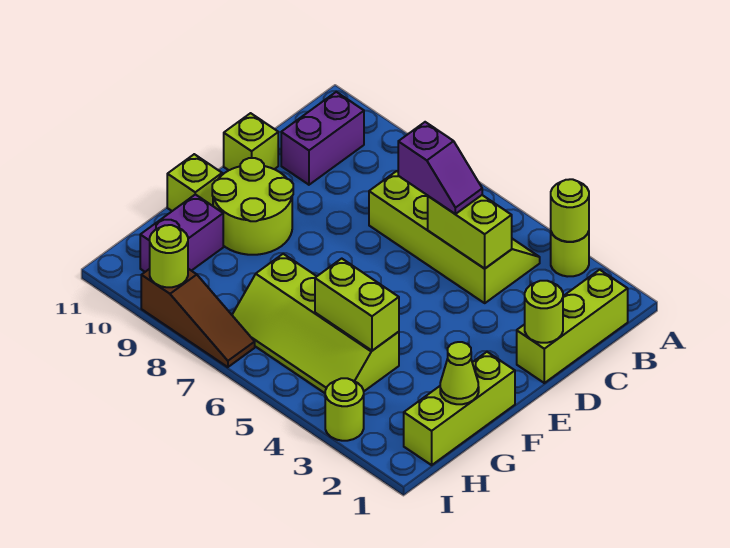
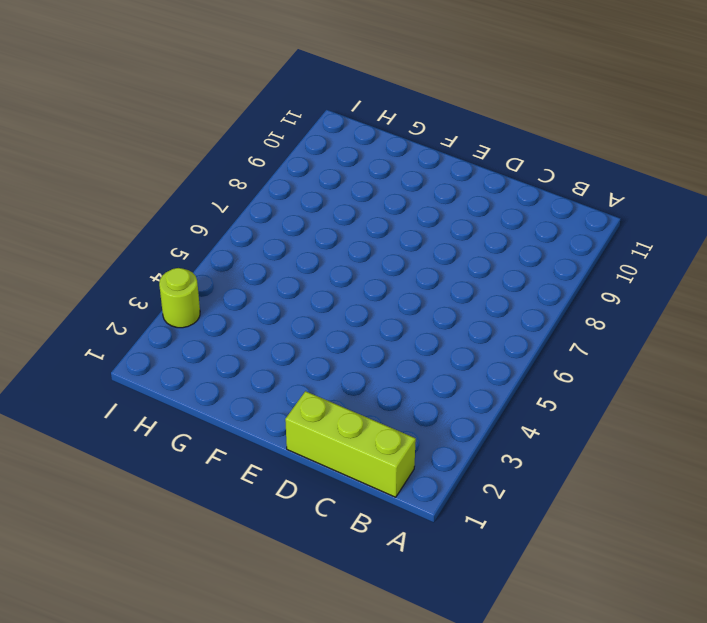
none -> lime 1x1 round brick [551,231,589,277]
none -> lime 2x4 slope [369,171,540,303]
none -> purple 1x2 brick [281,92,364,185]

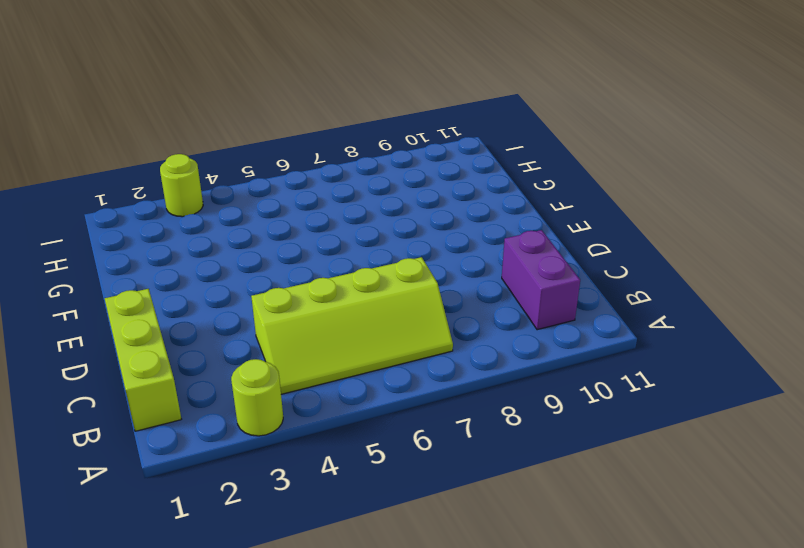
none -> lime 1x1 brick [224,113,278,170]
none -> lime 2x2 round brick [212,158,293,255]
none -> lime 1x3 brick [404,352,515,465]

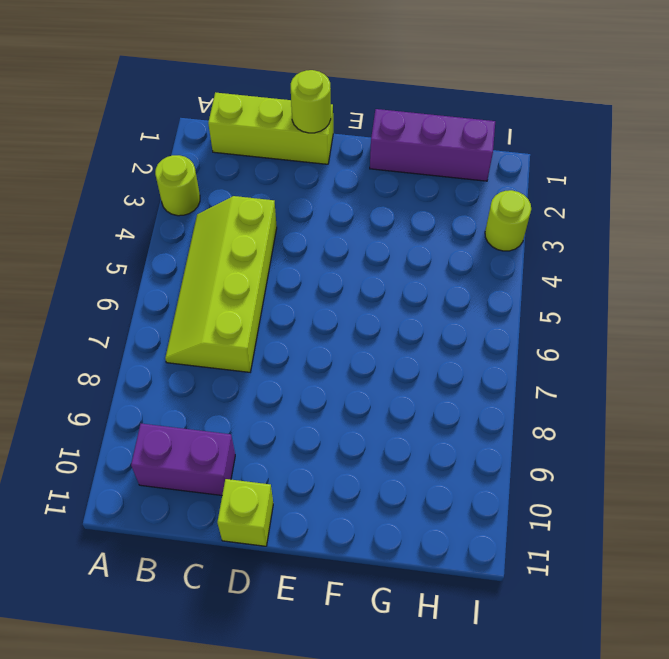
purple 1x3 brick [370,109,495,181] -> lime 1x3 brick [404,352,515,465]
none -> lime 2x2 round brick [212,158,293,255]
none -> lime 1x1 brick [167,154,222,211]
none -> lime 2x4 slope [232,254,399,393]

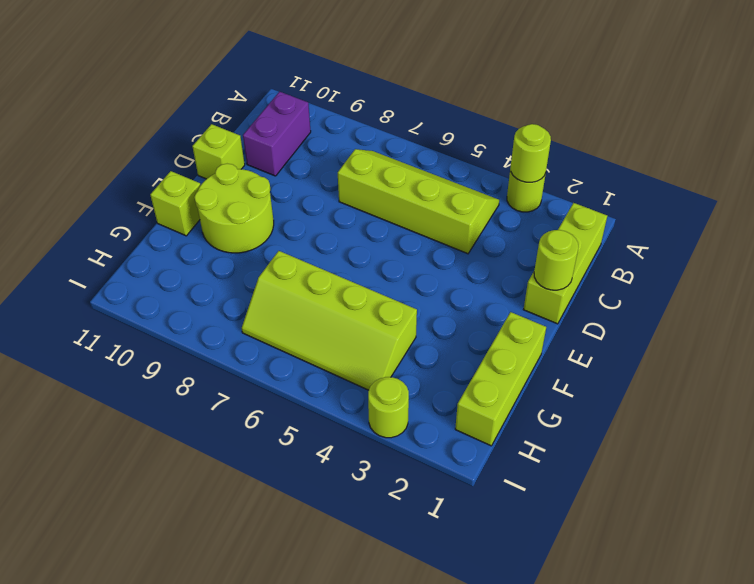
none -> purple 1x2 brick [140,194,223,272]
none -> brown 1x3 slope [141,269,255,367]
none -> lime 1x2 brick [428,195,512,269]

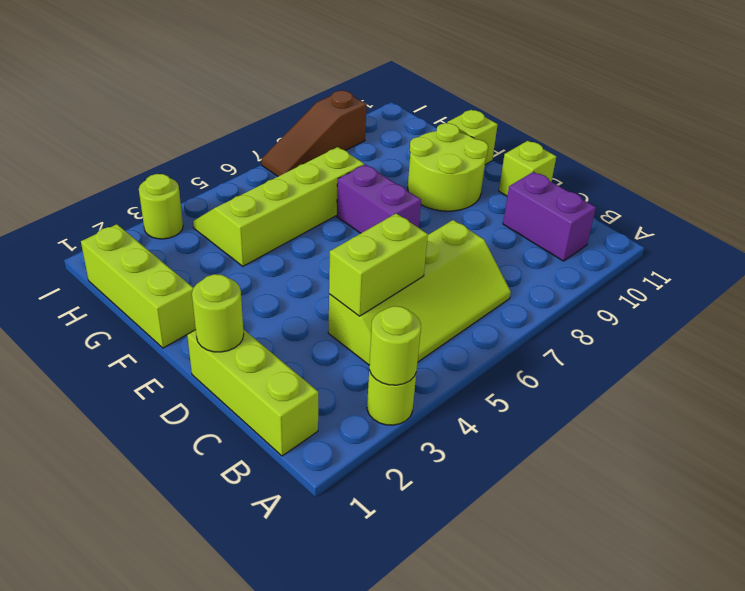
purple 1x2 brick [337,164,421,233] -> purple 1x2 brick moved to [140,194,223,272]
none -> lime 1x1 cone [440,342,479,404]
none -> lime 1x2 brick [315,259,399,351]
none -> lime 1x1 round brick [150,225,188,287]

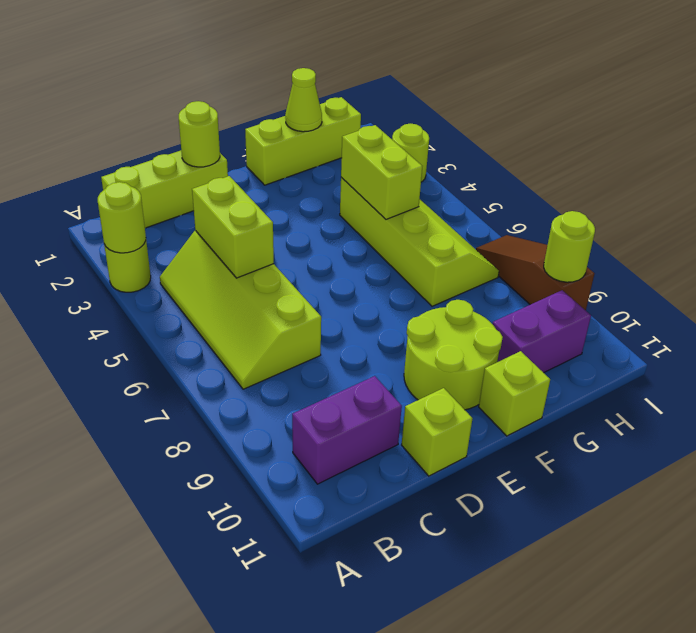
none -> purple 1x2 slope [398,122,482,214]

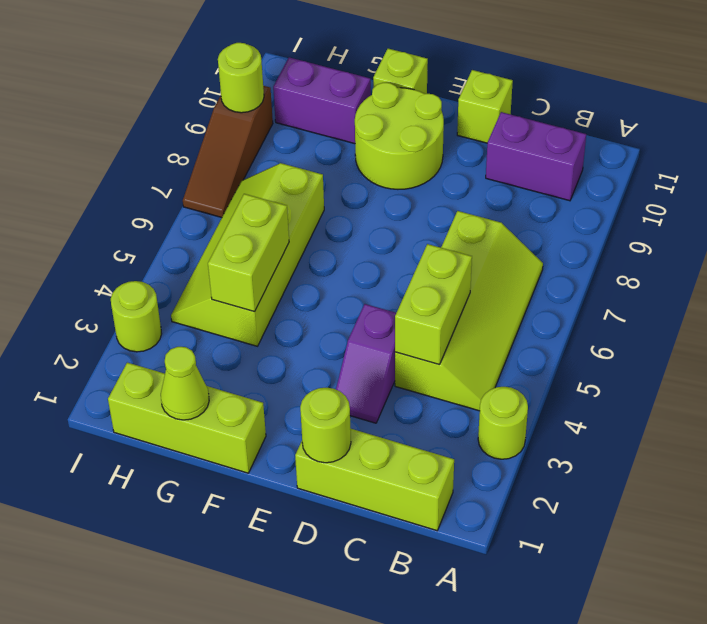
purple 1x2 slope [336,304,396,423] -> purple 1x2 slope moved to [398,122,482,214]
none -> lime 1x1 round brick [551,179,589,242]

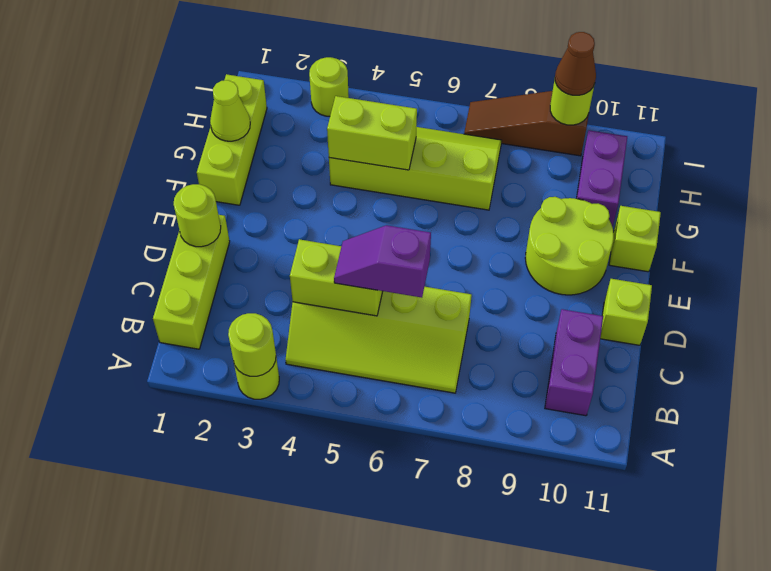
brown 1x1 cone [555,32,596,95] -> none

